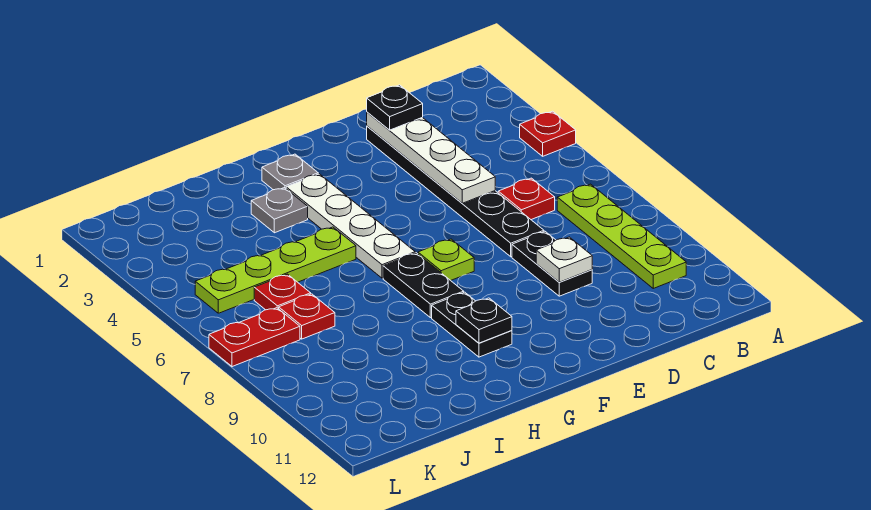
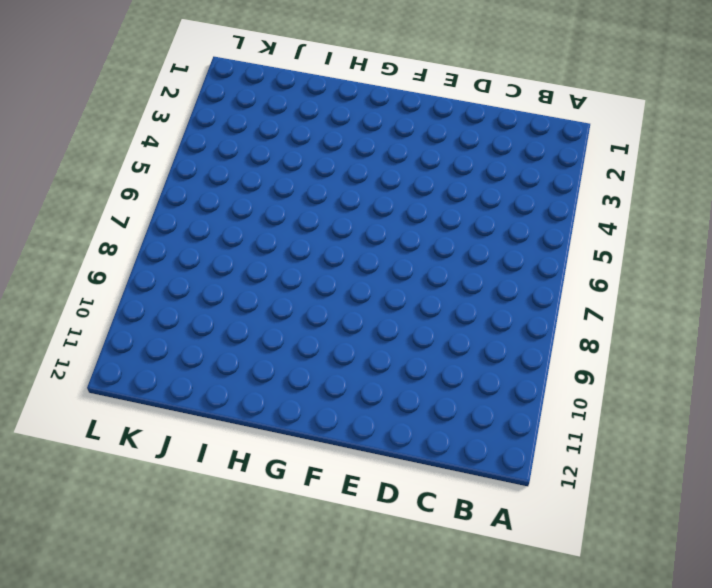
none -> red 1x1 plate [520,111,576,156]
none -> lime 1x4 plate [557,184,686,288]
none -> red 1x1 plate [498,178,555,220]

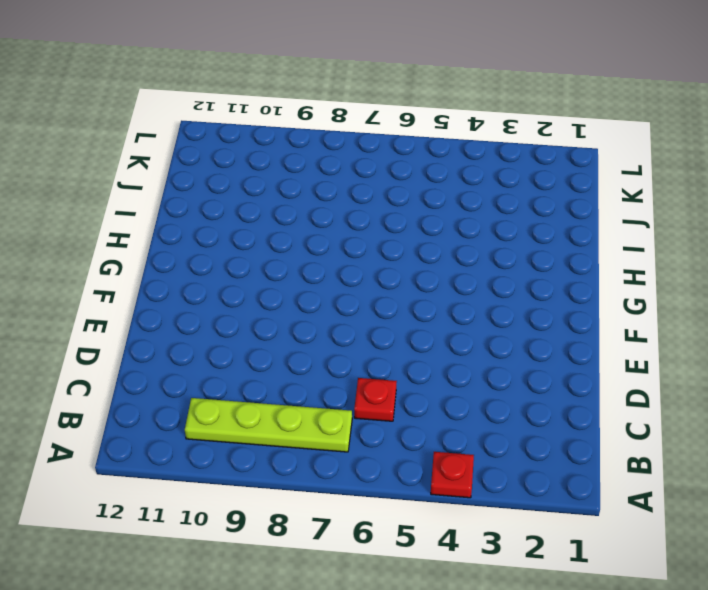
none -> black 1x6 plate [367,126,544,257]
none -> black 1x2 plate [512,231,592,296]
none -> lime 1x1 plate [418,239,474,280]

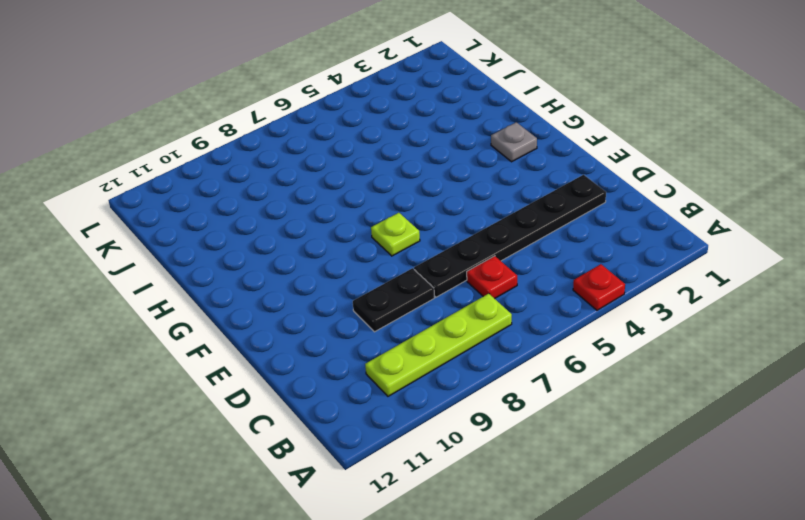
none -> white 1x4 plate [286,174,415,278]
none -> black 1x2 plate [383,253,464,318]
none -> black 1x2 plate [432,292,512,357]

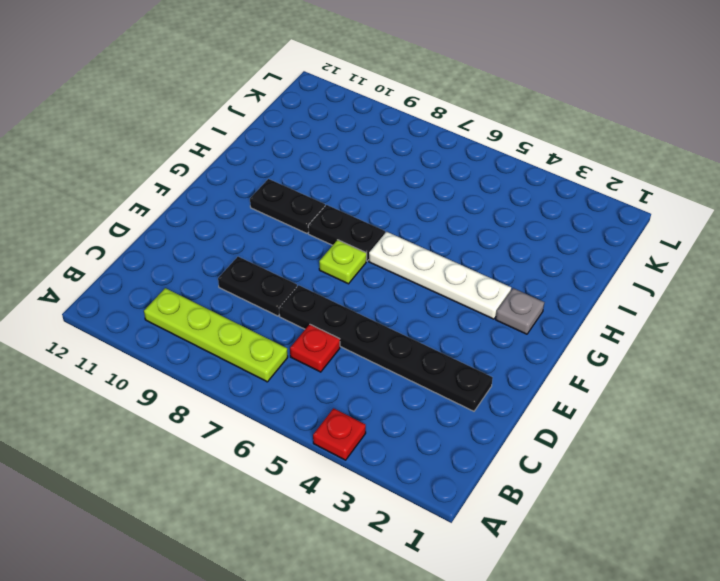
none -> grey 1x1 plate [251,188,308,233]
none -> lime 1x4 plate [195,227,356,313]
none -> red 1x1 plate [254,274,311,310]

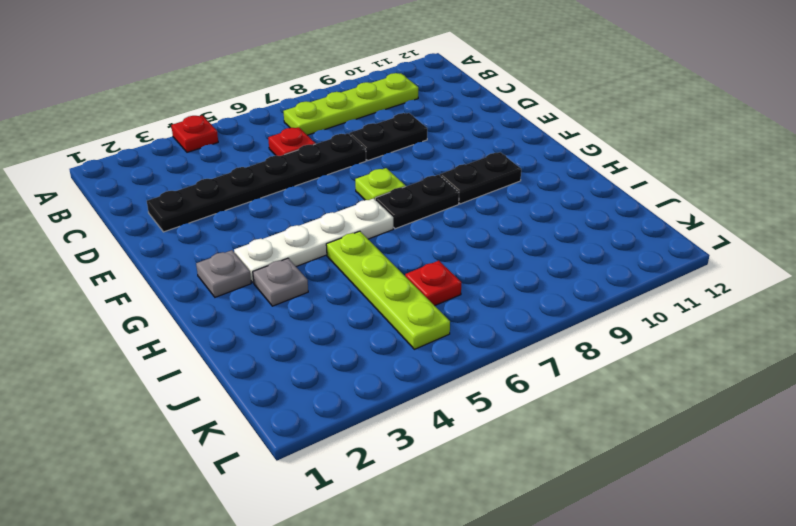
none -> red 1x1 plate [279,294,335,339]
none -> red 1x2 plate [209,308,300,367]
none -> white 1x4 plate [367,112,495,203]

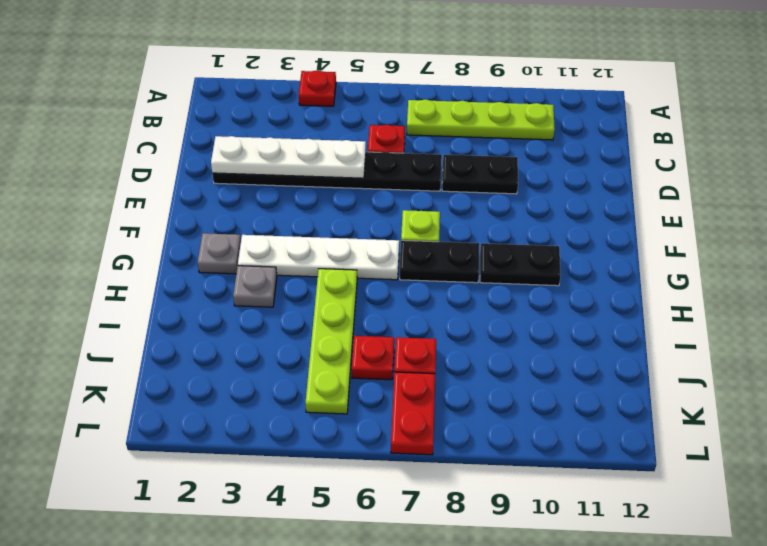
none -> white 1x1 plate [536,237,592,282]
none -> black 1x1 plate [456,298,512,343]
none -> black 1x1 plate [367,85,423,130]

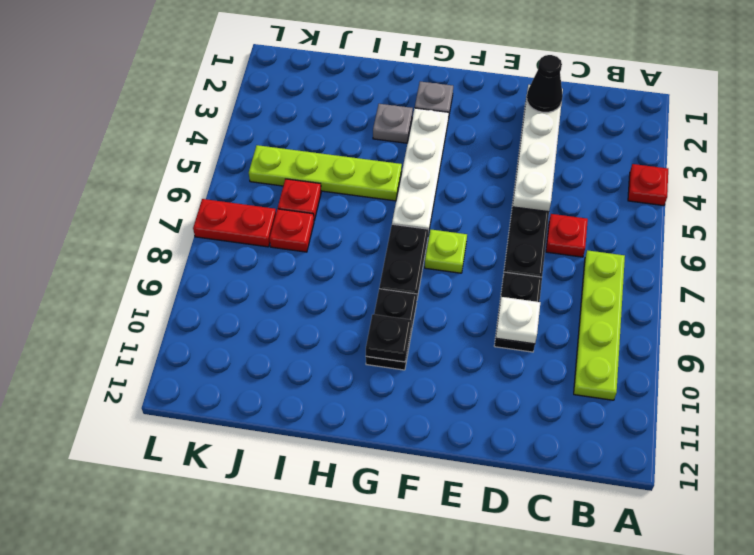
black 1x1 cone [527,55,563,112] -> black 1x1 plate [367,85,423,130]

